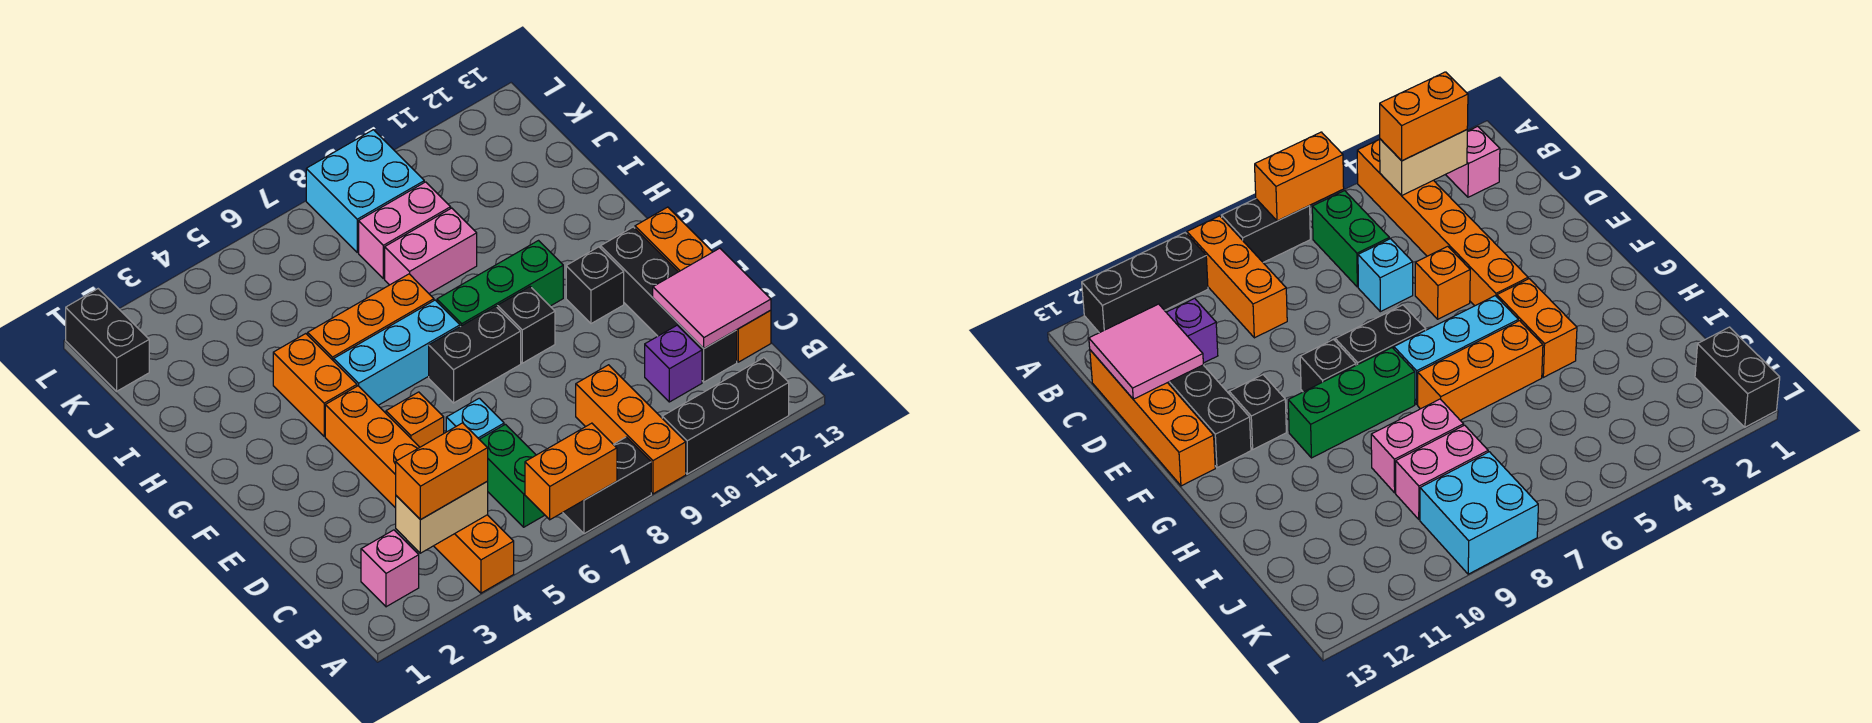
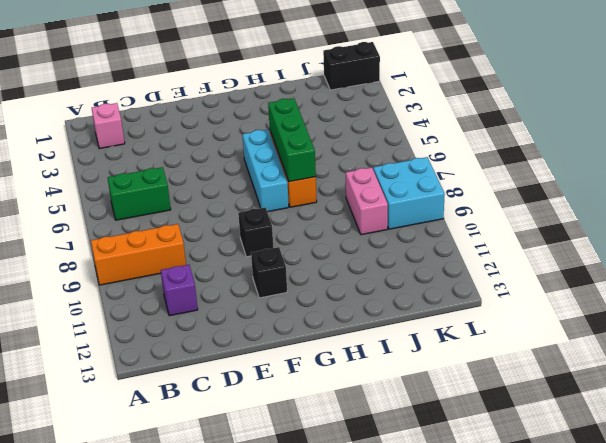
green 1x3 brick [268,98,316,182] -> green 1x3 brick moved to [437,241,563,327]
none -> orange 1x6 brick [325,386,514,593]
none -> black 1x2 brick [563,437,651,534]
none -> black 1x3 brick [662,358,789,474]

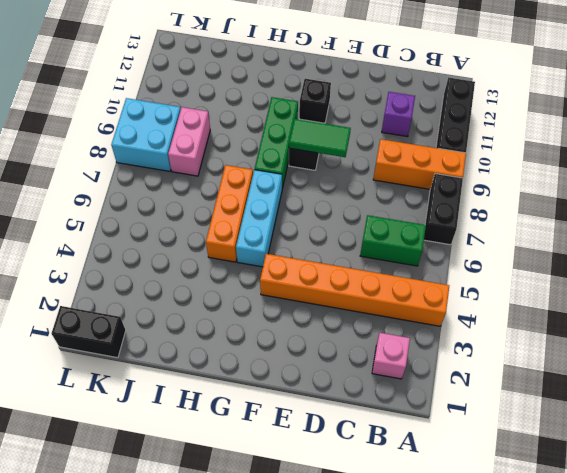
green 1x2 tile [289,119,351,157] -> none
none -> black 1x4 brick [601,227,737,382]
none -> orange 1x4 brick [635,207,771,362]
none -> cyan 1x1 brick [446,398,504,439]

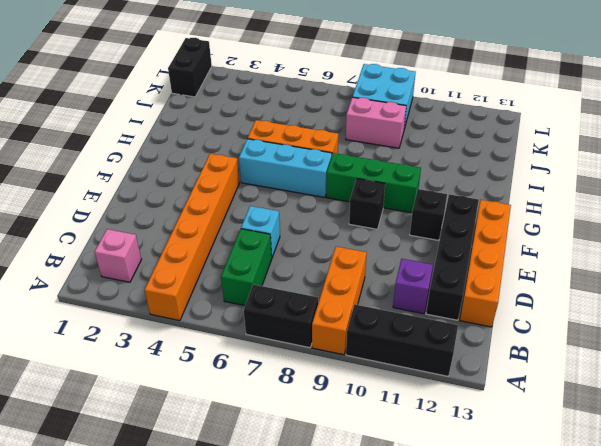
none -> orange 1x1 brick [386,392,444,447]
none -> black 1x2 brick [429,306,521,403]
none -> orange 1x2 brick [273,334,357,436]

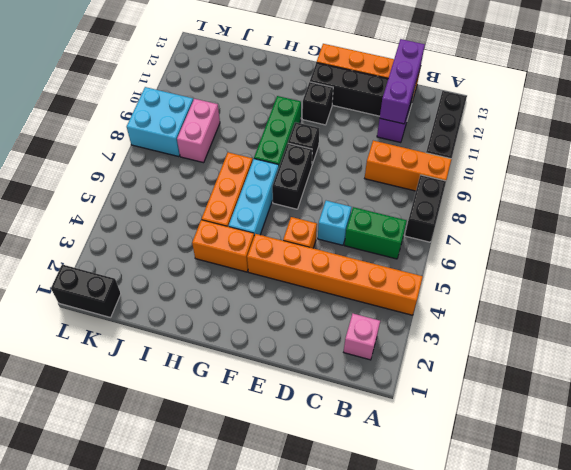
purple 1x3 brick [380,39,425,124] -> pink 2x2 tile [653,248,771,348]
none -> pink 1x2 brick [385,208,477,293]
none -> orange 1x2 brick [525,423,617,520]
none -> tan 1x2 brick [396,482,488,553]

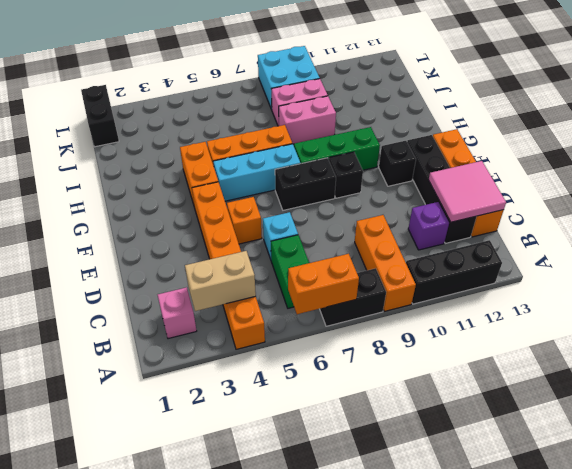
none -> orange 1x2 brick [396,423,488,520]

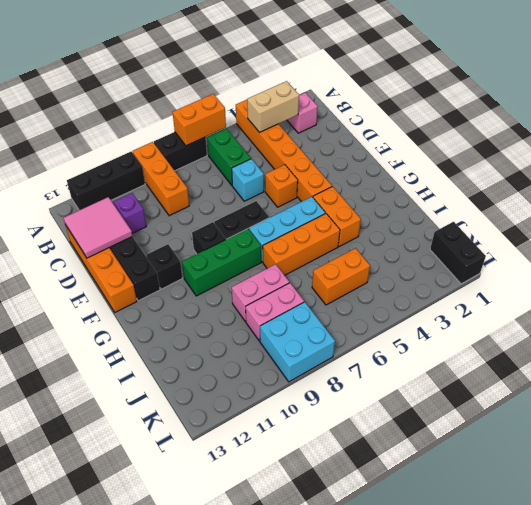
orange 1x2 brick [312,248,370,305] -> orange 1x2 brick moved to [396,423,488,520]

